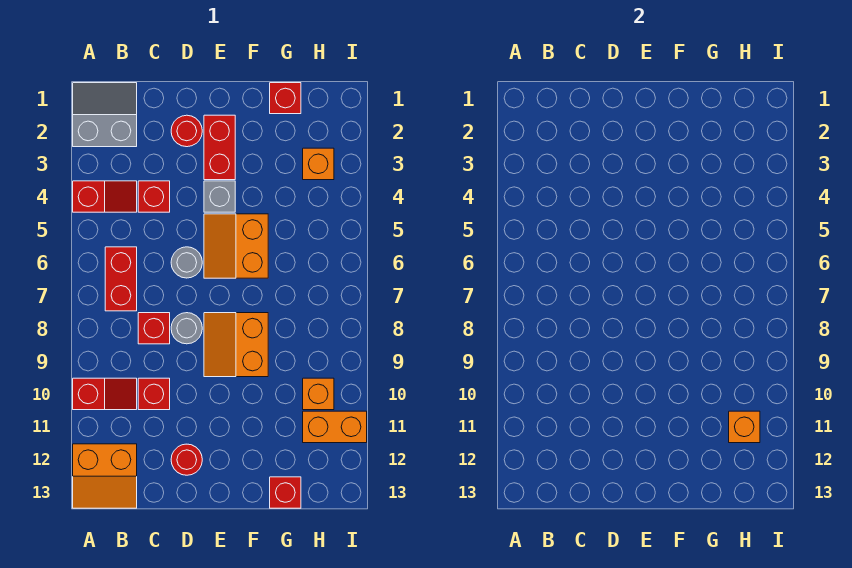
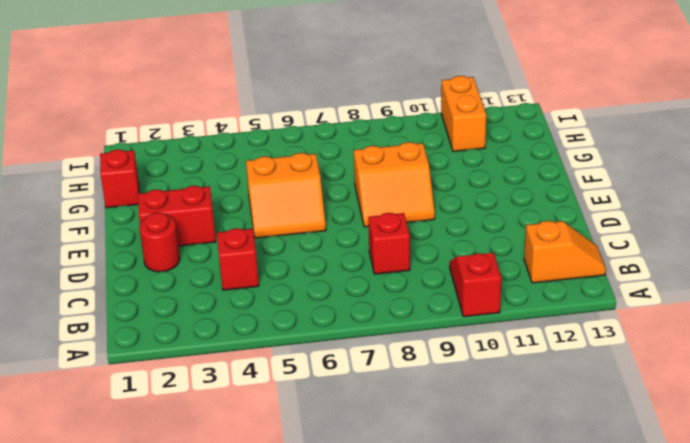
orange 1x2 slope [524,221,606,283] -> orange 2x2 slope [73,444,137,508]
none -> grey 2x2 slope [73,83,137,147]
none -> red 1x2 slope [73,181,137,212]
none -> red 1x2 brick [105,247,137,311]

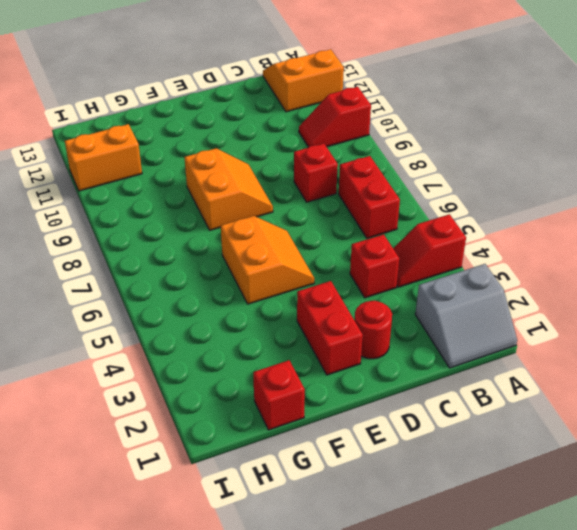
none -> red 1x1 brick [138,378,170,410]
none -> grey 1x1 round brick [171,247,202,278]
none -> grey 1x1 round brick [171,313,202,344]

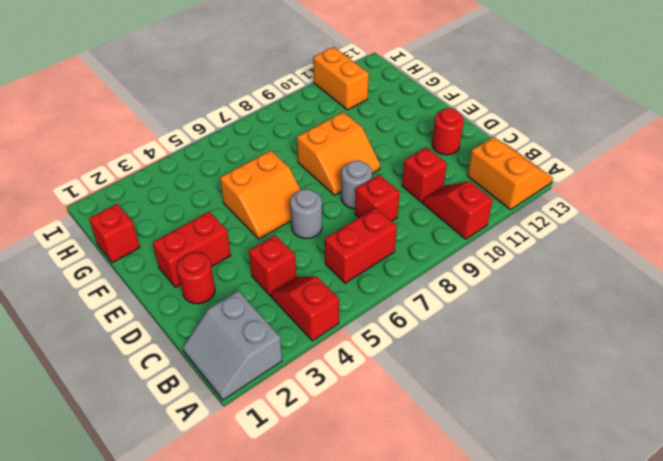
none -> grey 1x1 brick [204,181,235,212]
none -> red 1x1 brick [270,477,301,508]
none -> orange 1x1 brick [303,148,334,180]

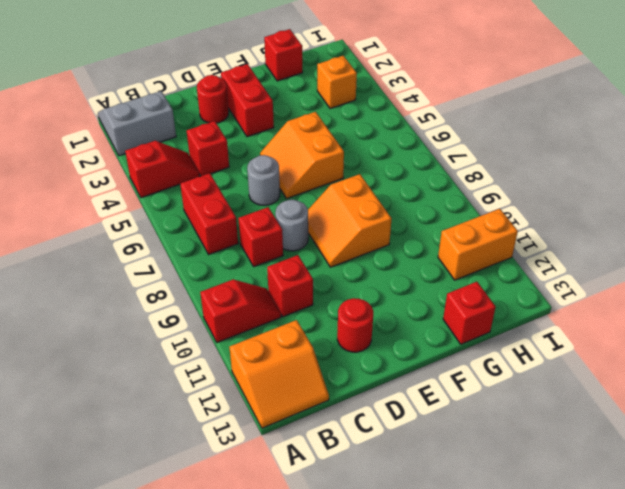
none -> grey 1x1 brick [204,181,235,212]
none -> orange 1x1 brick [303,378,334,410]
none -> orange 1x1 brick [729,411,760,443]

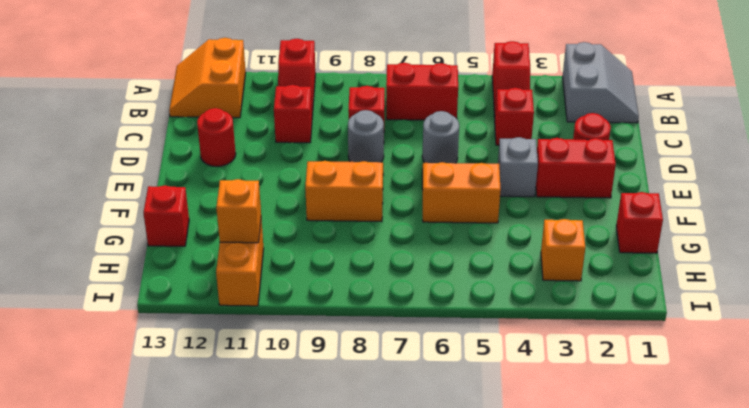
none -> orange 1x1 brick [303,378,334,410]

